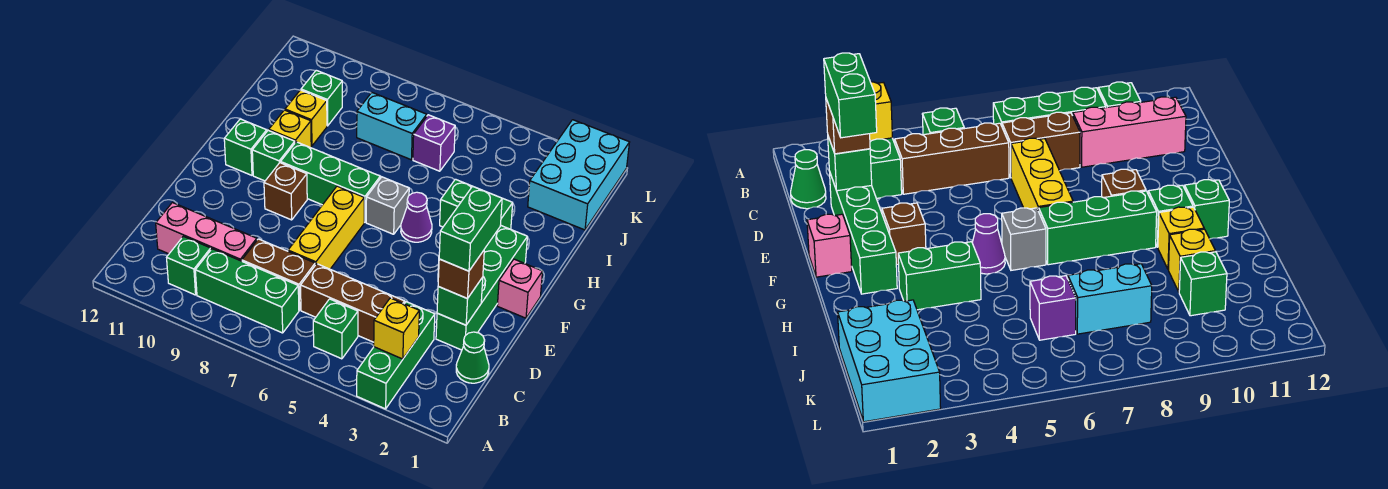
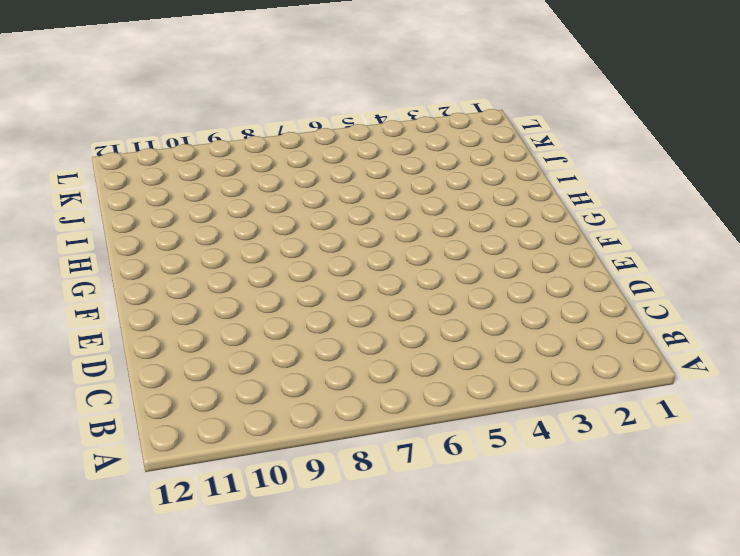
none -> green 1x3 brick [357,302,435,409]
none -> green 1x1 brick [313,299,358,359]
none -> green 1x3 brick [195,249,299,333]

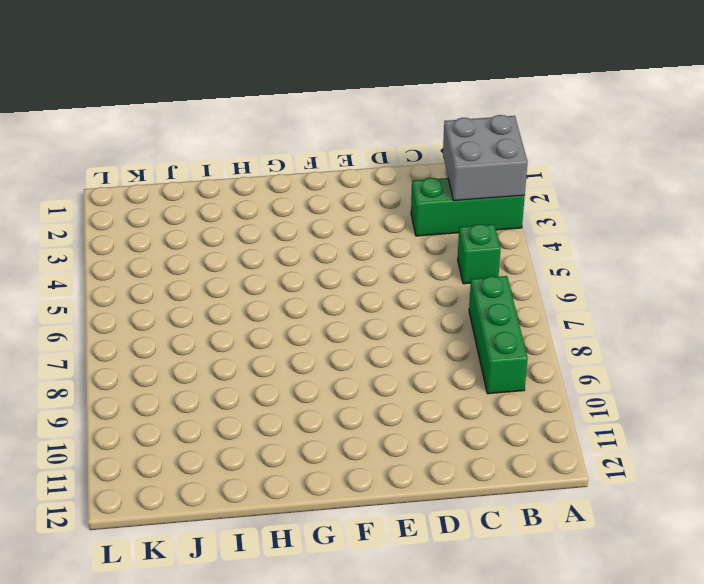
grey 2x2 brick [443,115,528,201] -> yellow 1x1 brick [374,298,419,359]
none -> green 1x1 brick [167,236,211,295]
none -> green 1x1 cone [456,332,489,383]
none -> brown 1x3 brick [301,264,405,342]

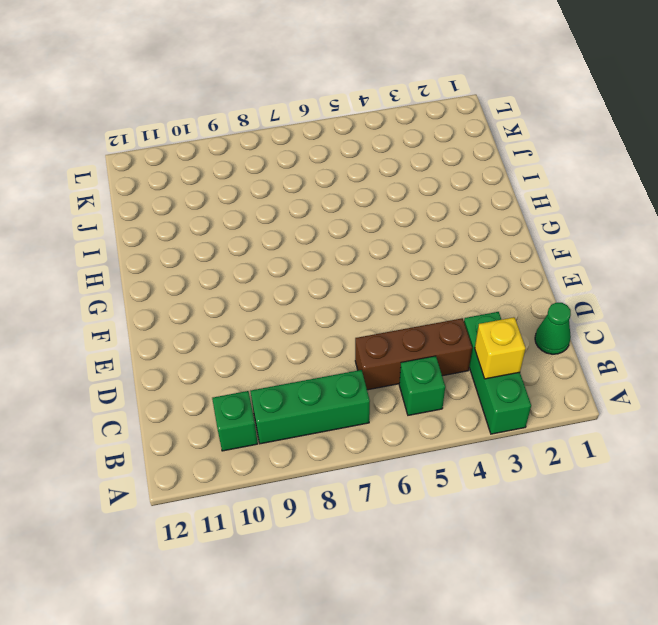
none -> brown 1x2 brick [242,239,315,310]
none -> pink 1x3 brick [156,203,257,261]
none -> green 1x4 brick [436,225,527,350]

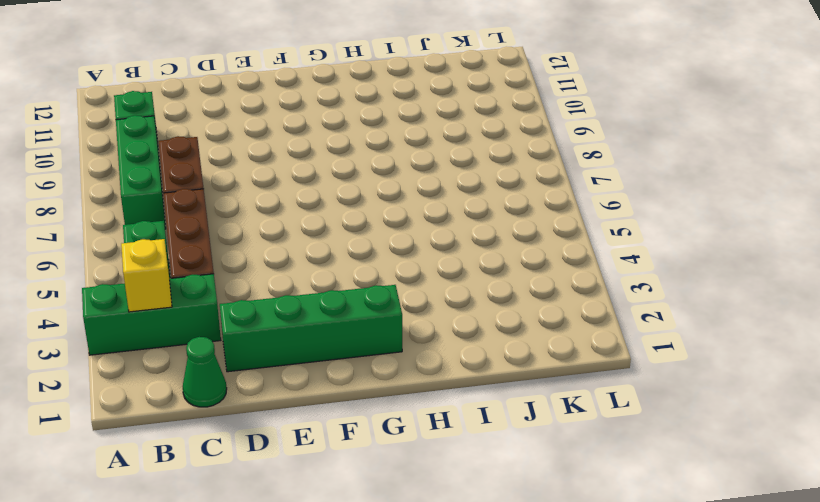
none -> pink 1x3 brick [156,203,257,261]
none -> yellow 1x3 brick [288,186,364,269]
none -> pink 1x1 brick [497,259,543,318]

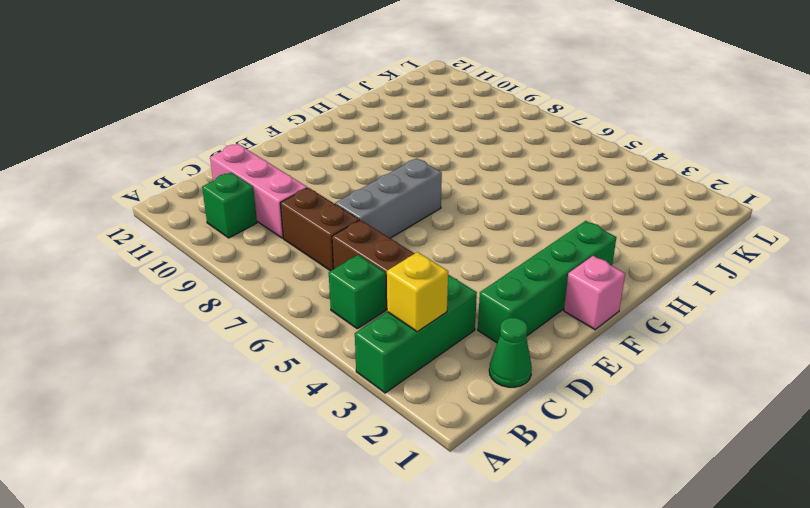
grey 1x3 brick [335,158,442,238] -> yellow 1x3 brick [288,186,364,269]
none -> green 1x3 brick [195,249,299,333]
none -> brown 1x1 brick [882,203,926,265]
none -> brown 1x1 brick [264,163,307,220]

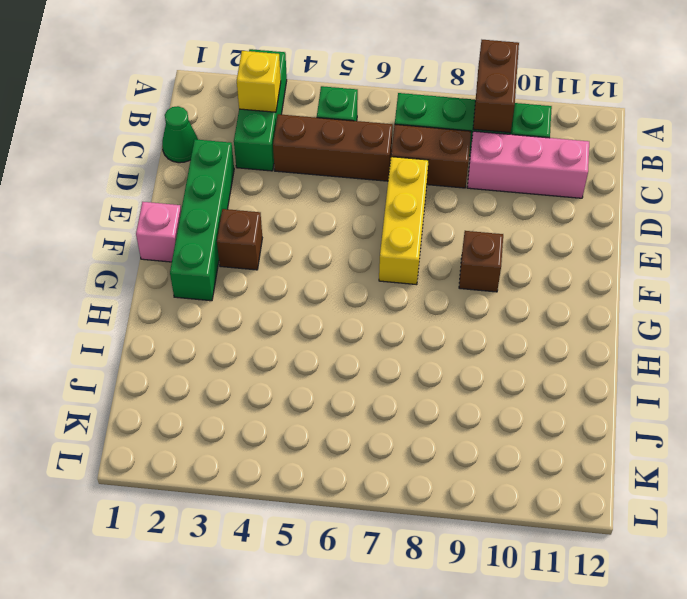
brown 1x2 brick [473,40,519,133] -> none
none -> purple 1x1 cone [401,192,432,242]
none -> grey 1x1 brick [366,177,409,234]
none -> green 1x3 brick [281,142,380,222]

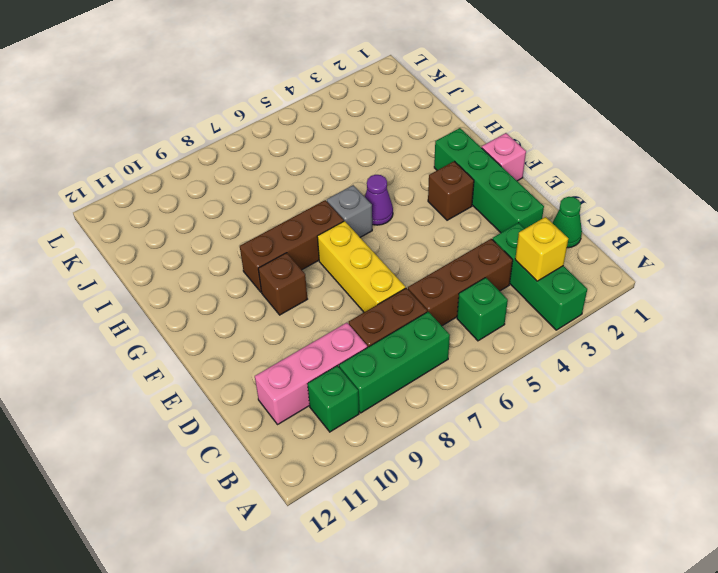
brown 1x3 brick [240,200,344,292] -> green 1x3 brick [281,142,380,222]
none -> green 1x1 brick [252,130,295,181]
none -> green 1x1 brick [224,119,267,175]
none -> green 1x2 brick [440,179,513,229]

